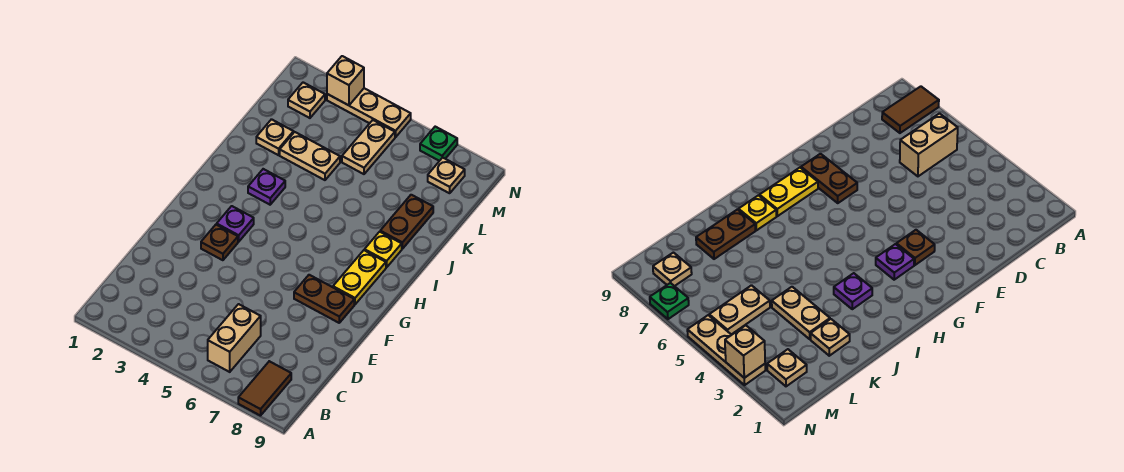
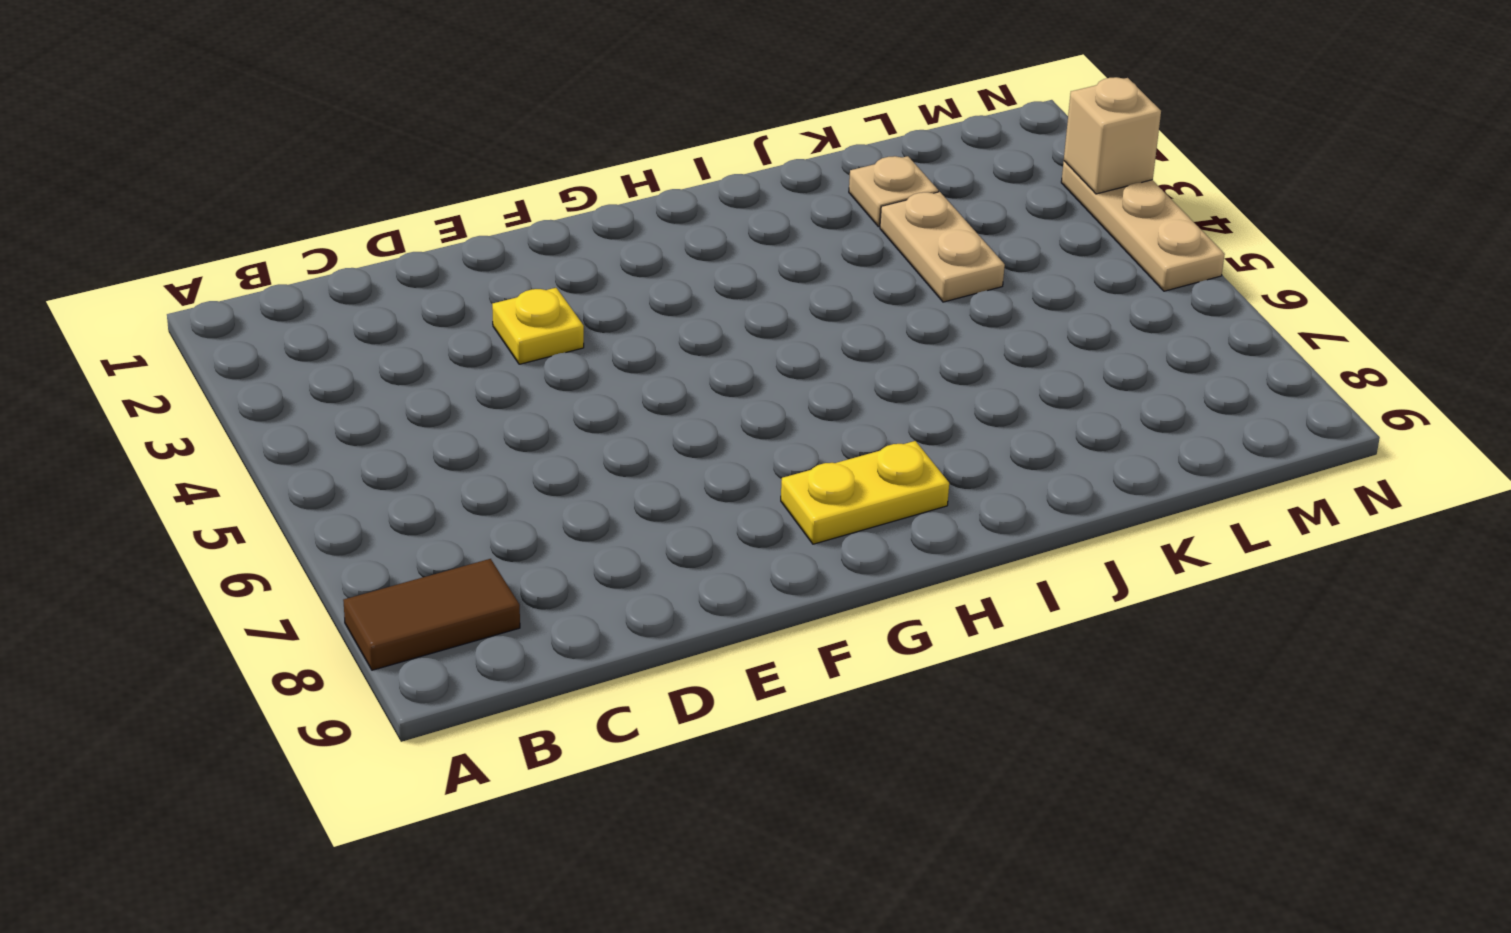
yellow 1x1 plate [492,288,584,364] -> yellow 1x1 plate moved to [365,232,402,267]
none -> tan 1x2 brick [208,304,261,372]
none -> brown 1x1 plate [201,225,238,260]
none -> brown 1x2 plate [294,275,354,323]

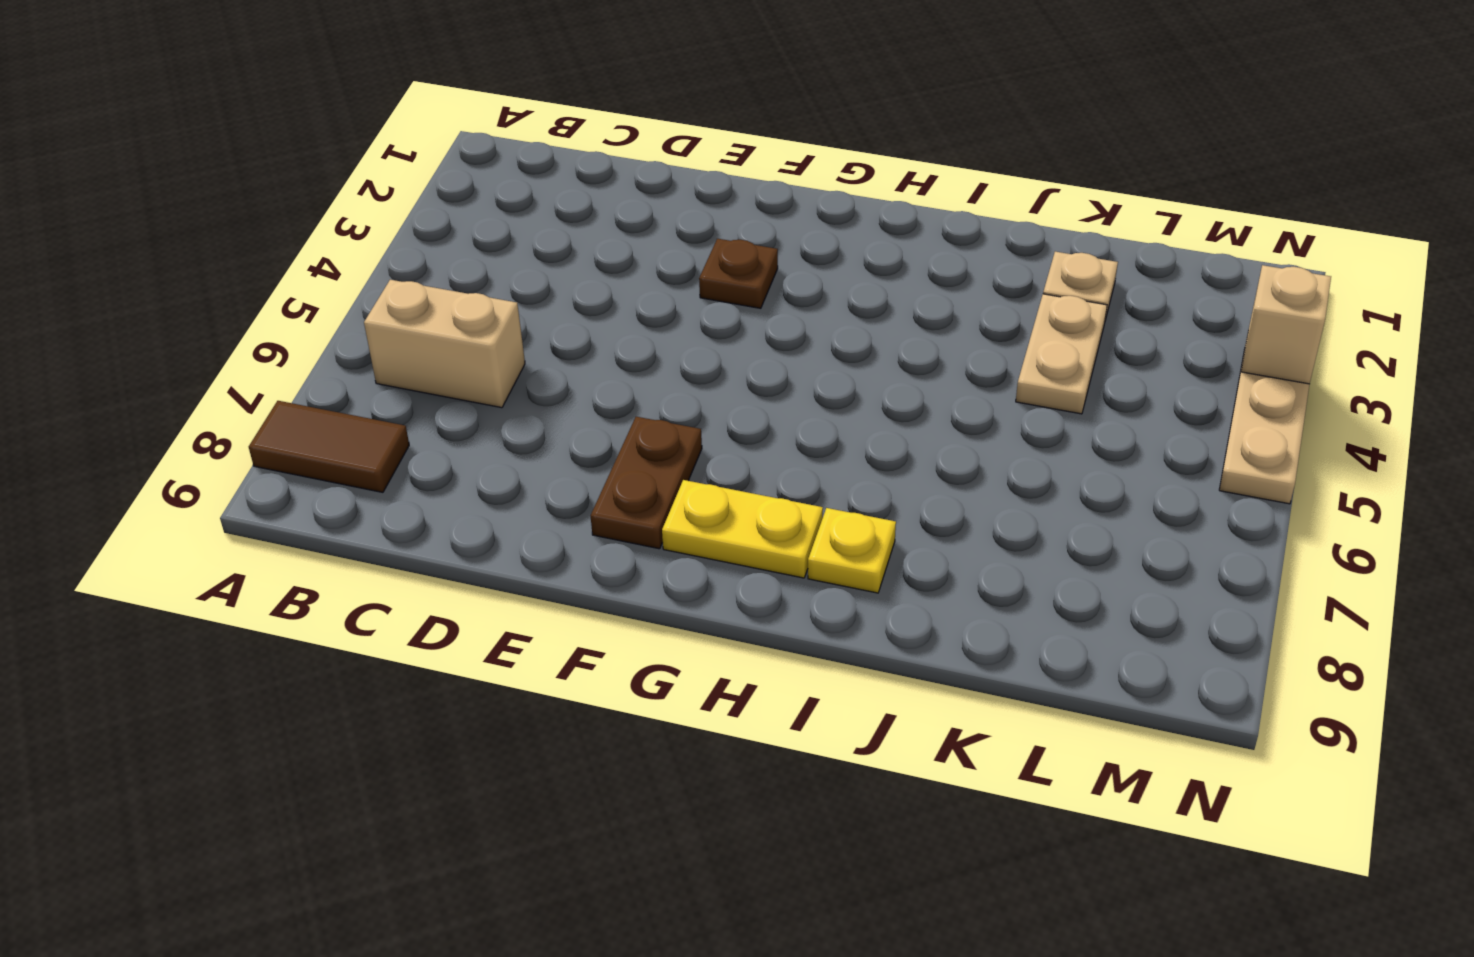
none -> purple 1x1 plate [217,206,254,242]
none -> purple 1x1 plate [248,169,285,205]
none -> brown 1x2 plate [380,195,433,249]

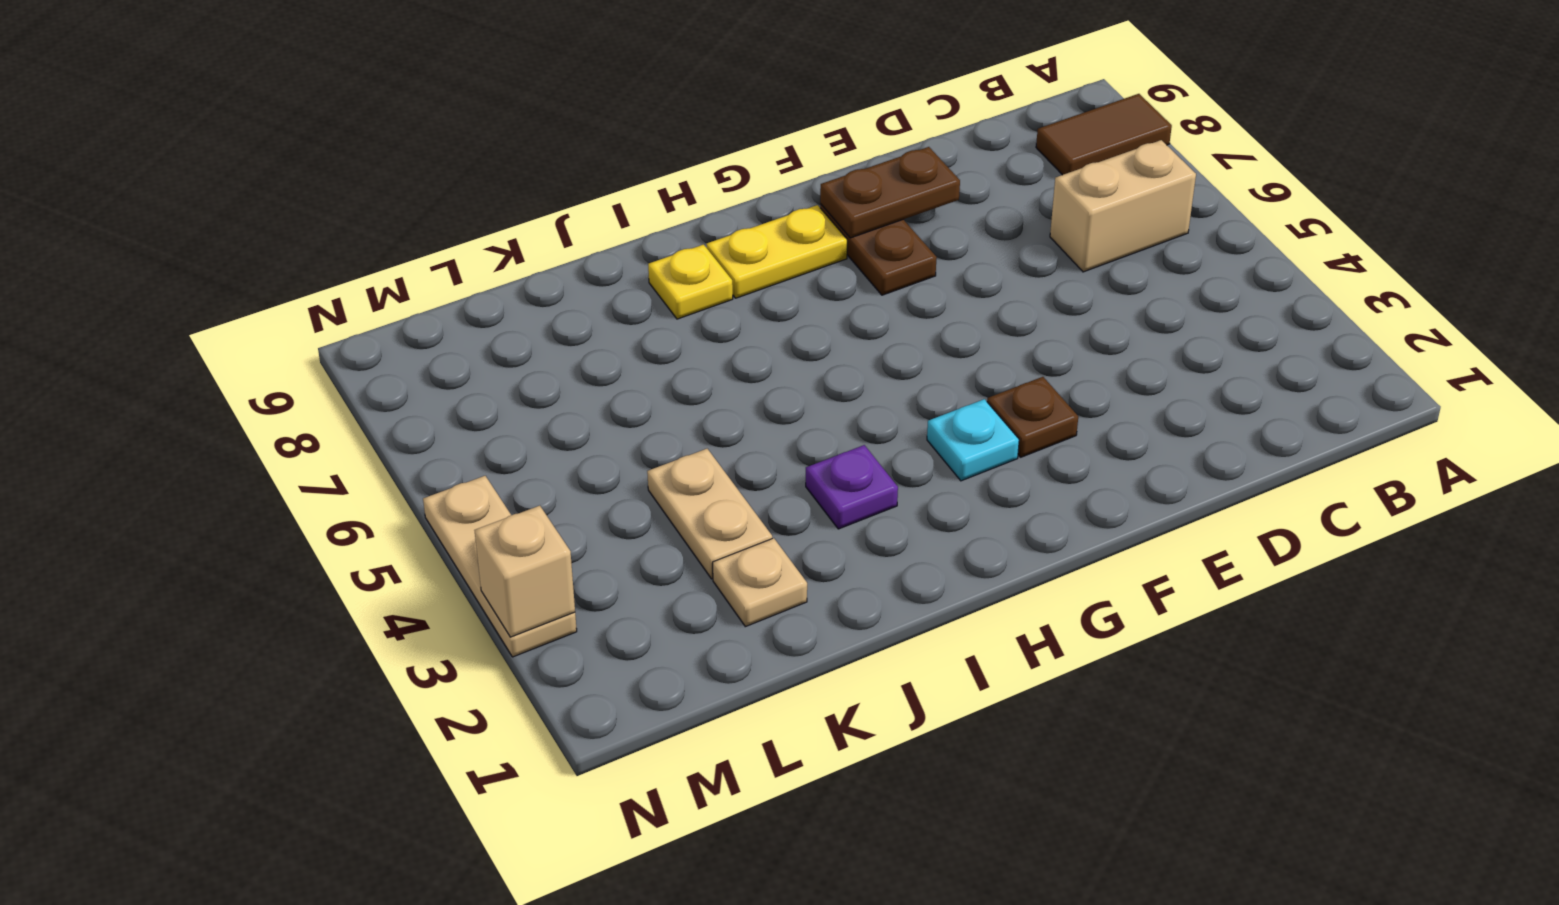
brown 1x2 plate [820,147,960,238] -> brown 1x2 plate moved to [380,195,433,249]
cyan 1x1 plate [927,399,1019,481] -> purple 1x1 plate [217,206,254,242]
none -> tan 1x2 plate [342,120,395,174]
none -> tan 1x1 plate [288,82,325,118]
none -> tan 1x1 plate [428,158,465,193]

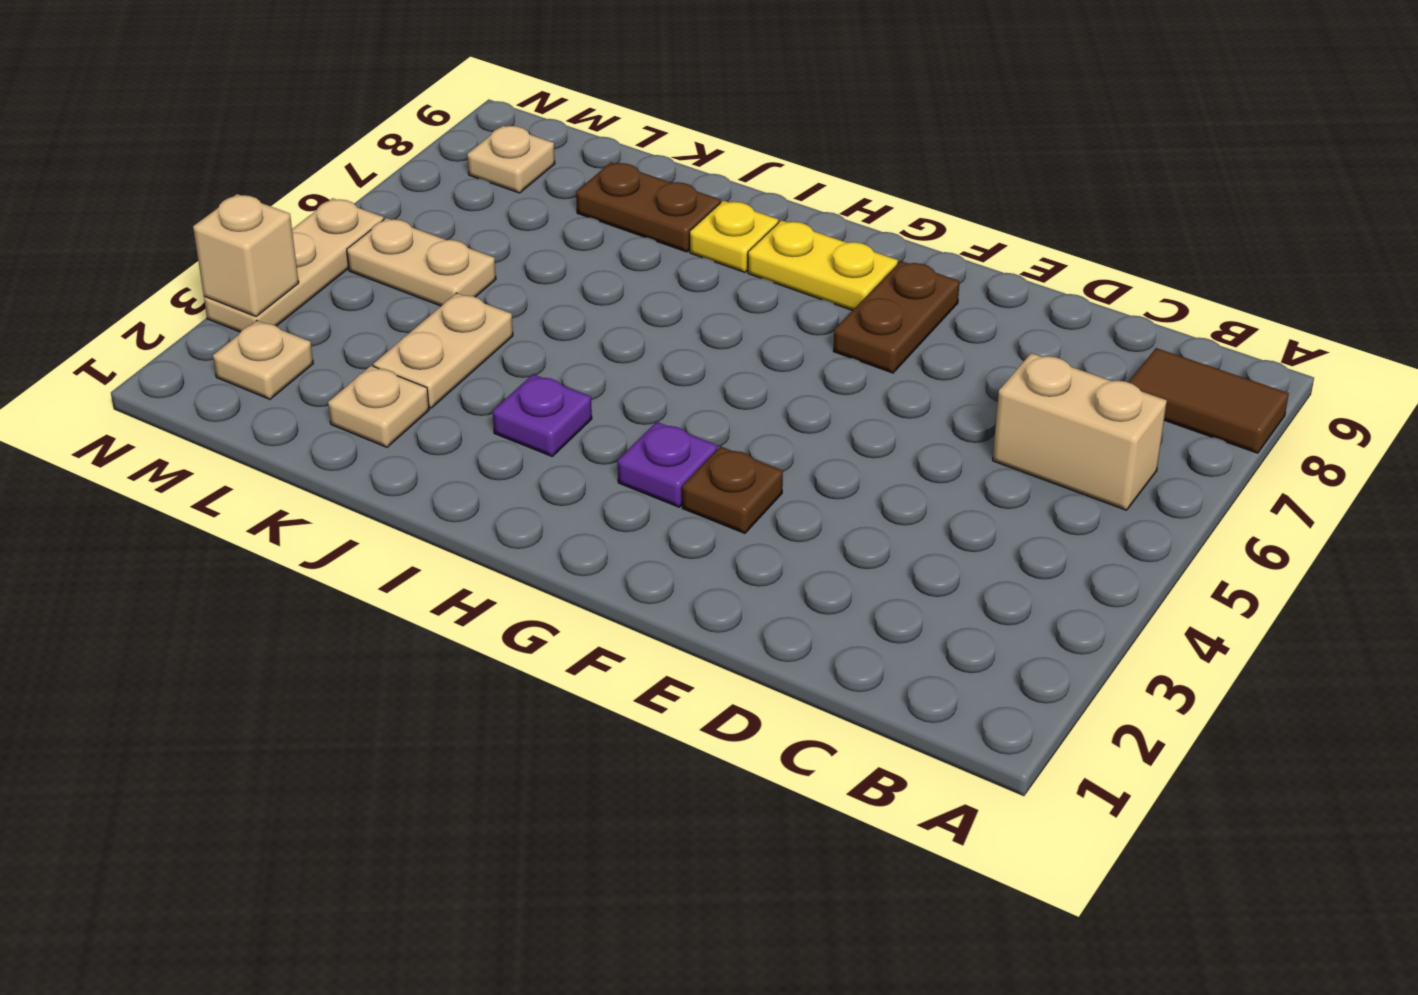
none -> green 1x1 plate [420,127,457,161]

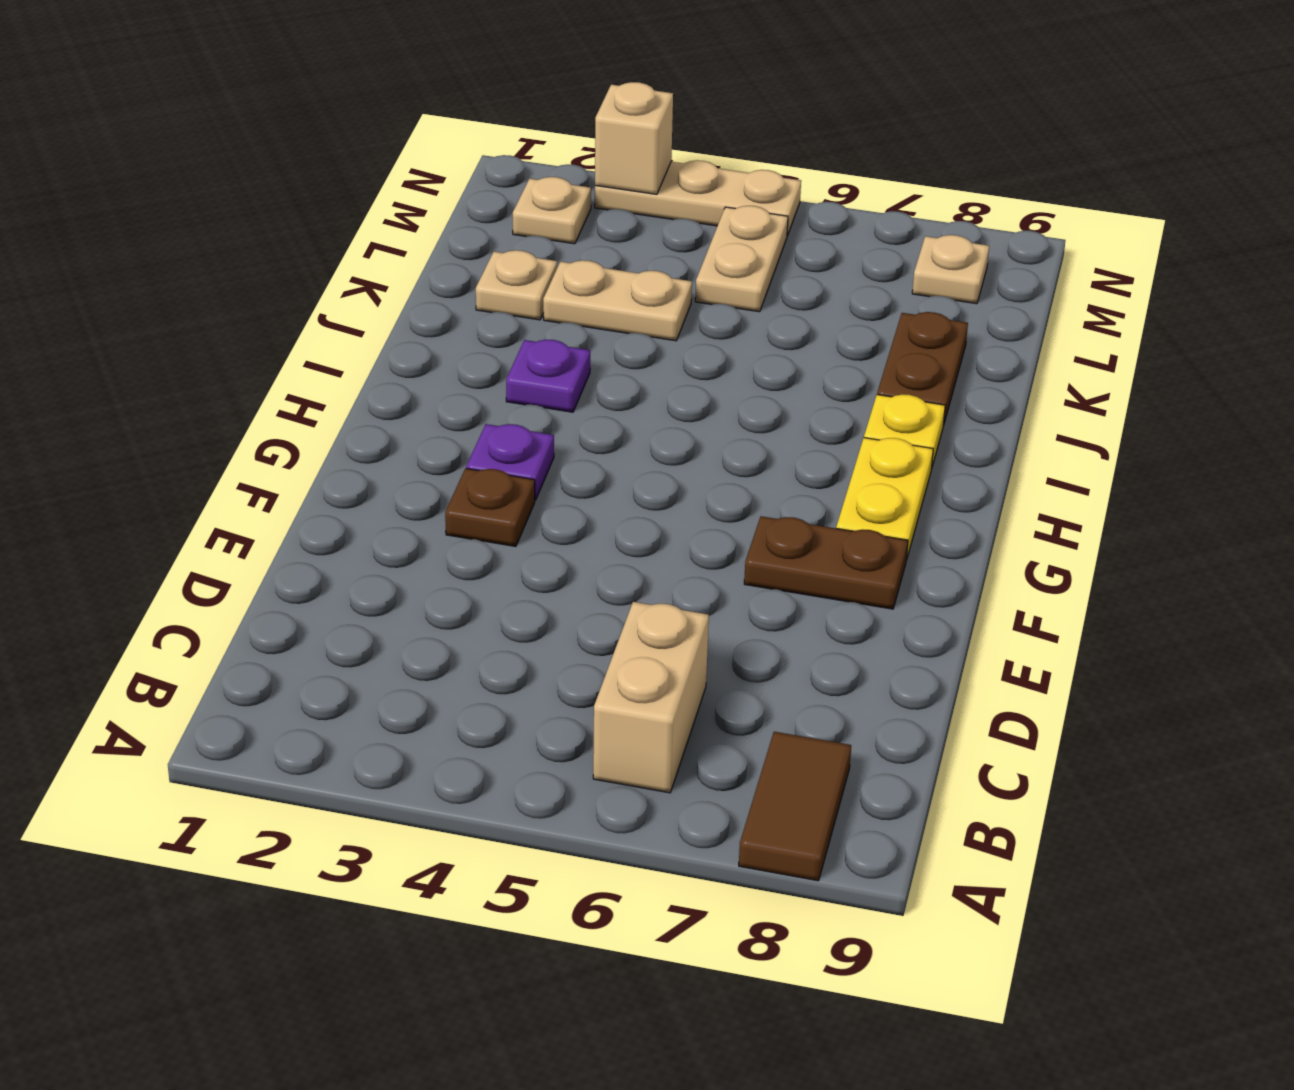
none -> green 1x1 plate [420,127,457,161]

